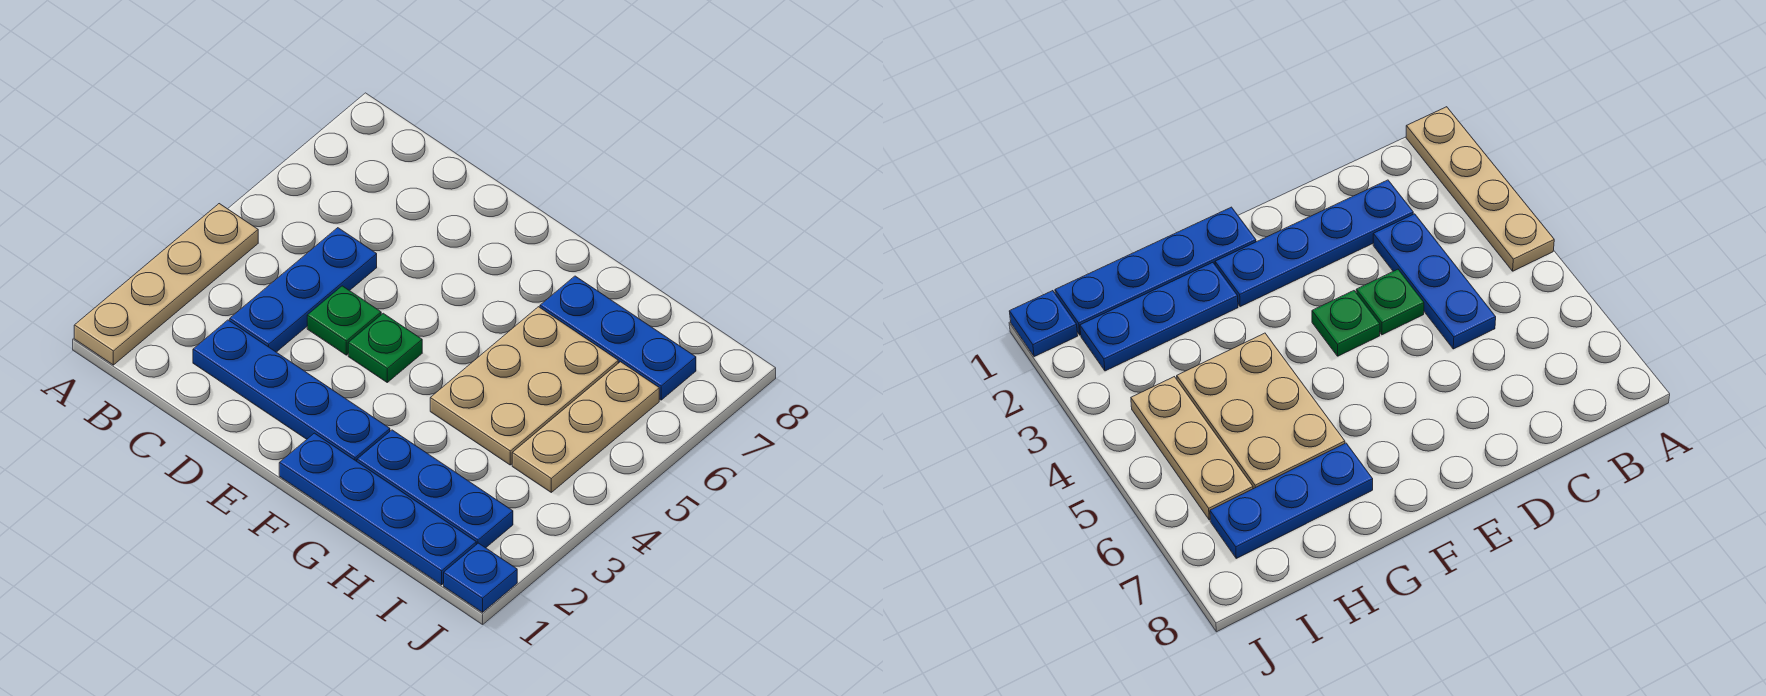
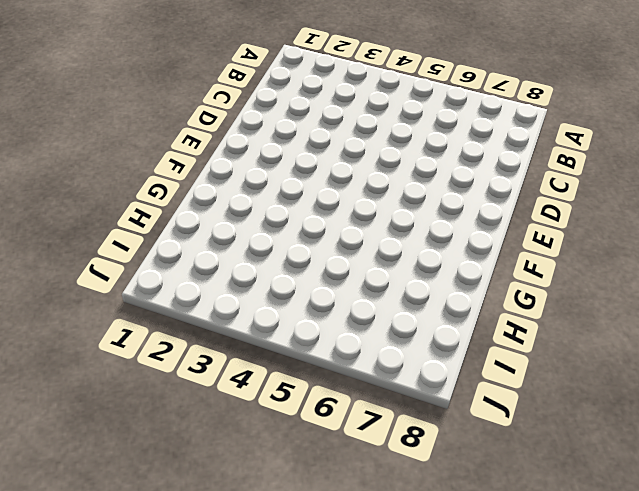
none -> tan 1x4 plate [74,204,258,365]
none -> blue 1x4 plate [193,320,390,461]

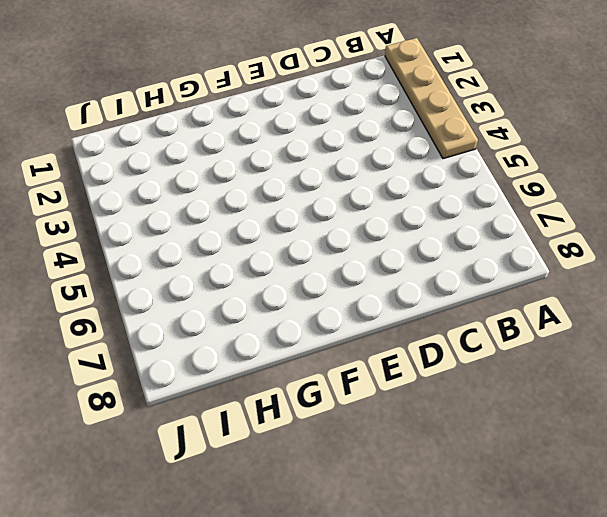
none -> blue 1x4 plate [193,320,390,461]
none -> blue 1x3 plate [230,228,377,352]

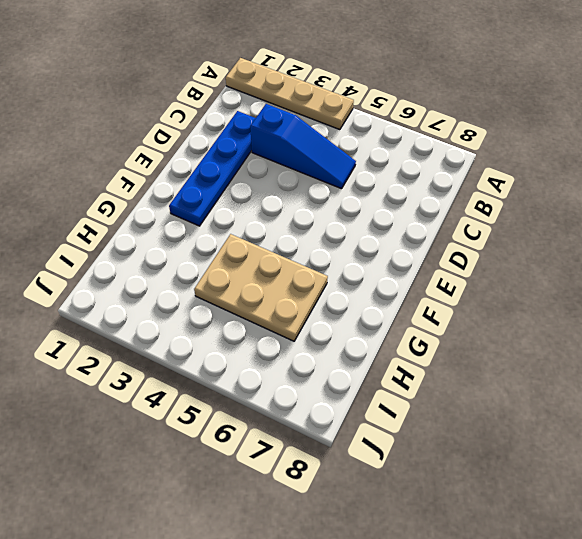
blue 1x3 slope [250,104,356,189] -> blue 1x3 plate [230,228,377,352]
none -> green 1x1 plate [307,286,381,355]
none -> green 1x1 plate [348,313,422,382]

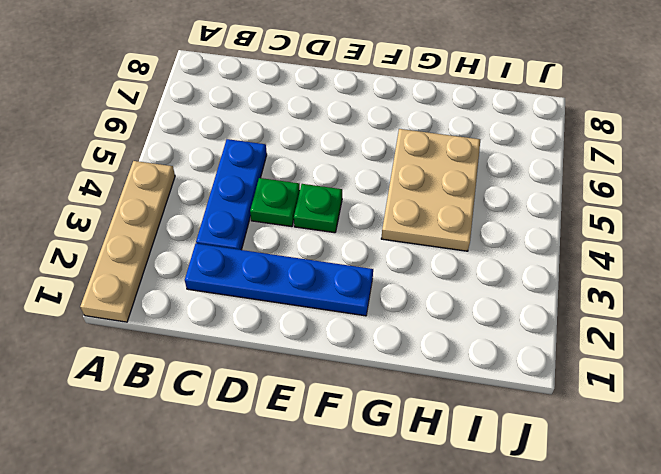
none -> blue 1x4 plate [279,433,476,585]
none -> blue 1x3 plate [357,430,513,548]

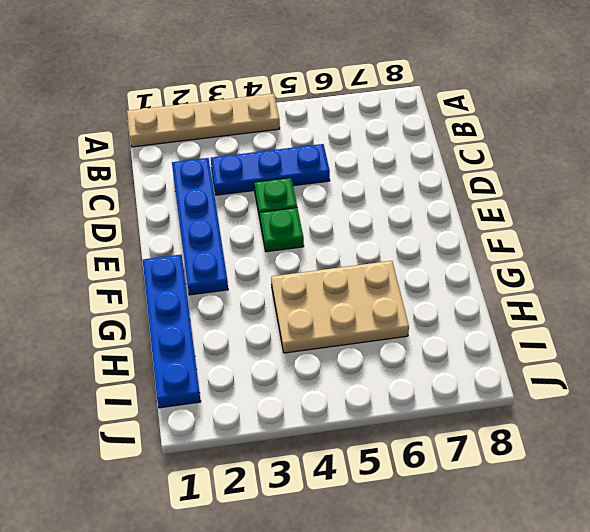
none -> blue 1x3 plate [357,430,513,548]
none -> blue 1x3 plate [540,276,696,400]

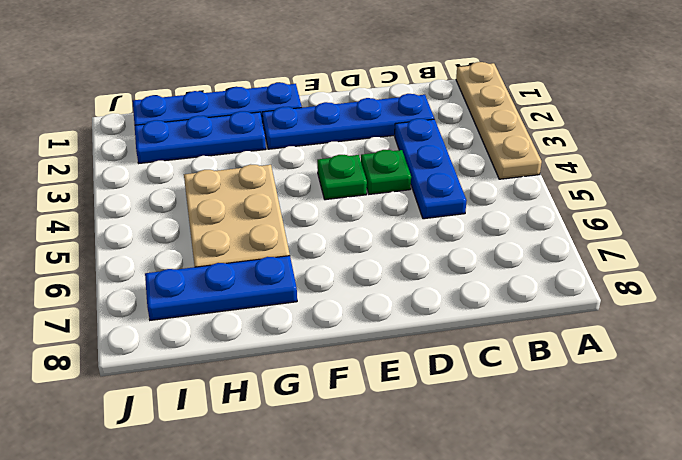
none -> tan 1x3 plate [512,362,659,492]
none -> blue 1x1 plate [444,543,517,612]

